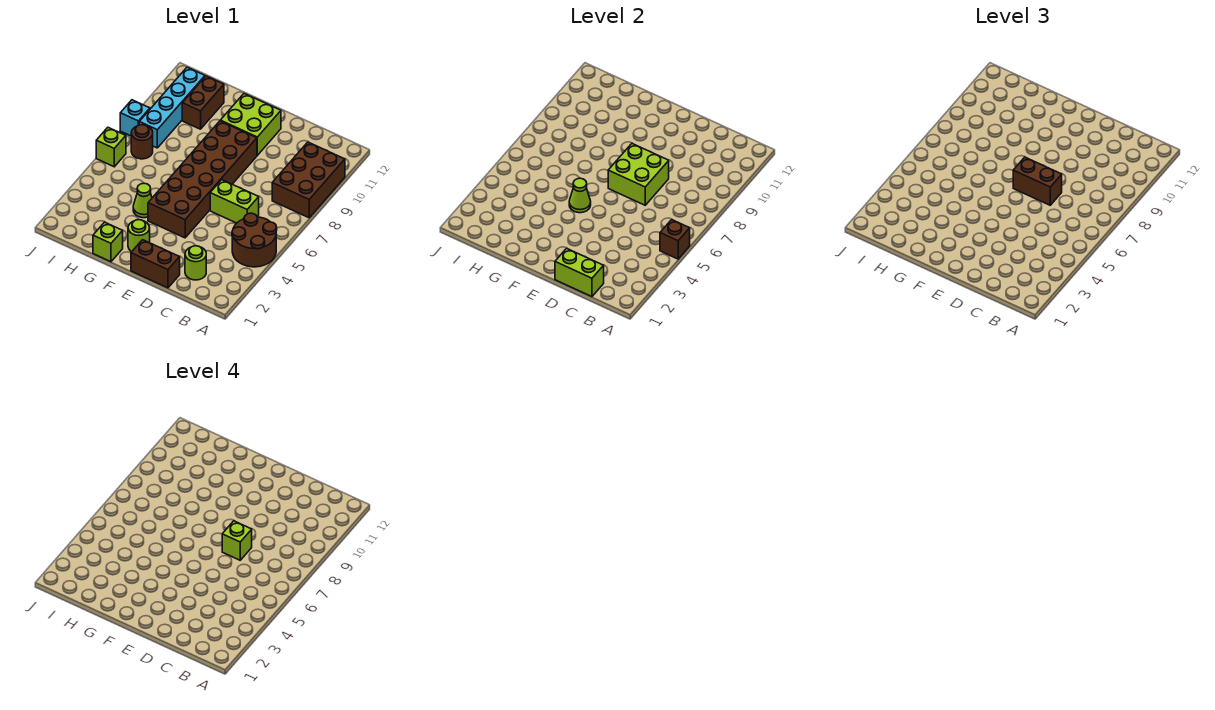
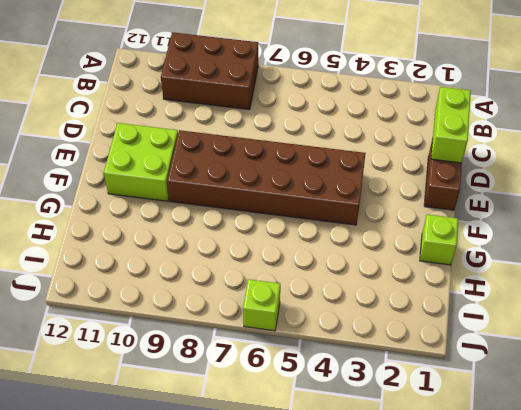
none -> brown 2x2 round brick [232,213,277,267]
none -> lime 1x1 round brick [185,246,206,280]
none -> lime 1x2 brick [210,180,259,223]

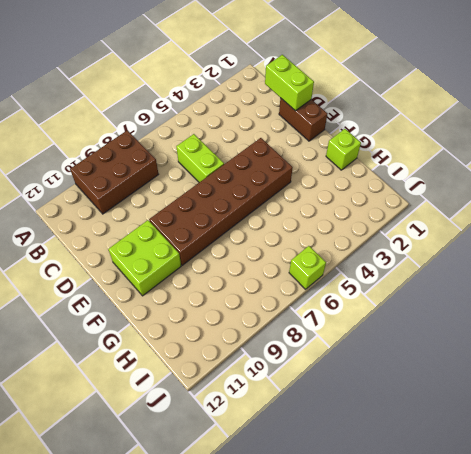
none -> brown 2x2 round brick [232,213,277,267]
none -> lime 1x1 round brick [185,246,206,280]
none -> lime 1x1 round brick [128,220,150,252]

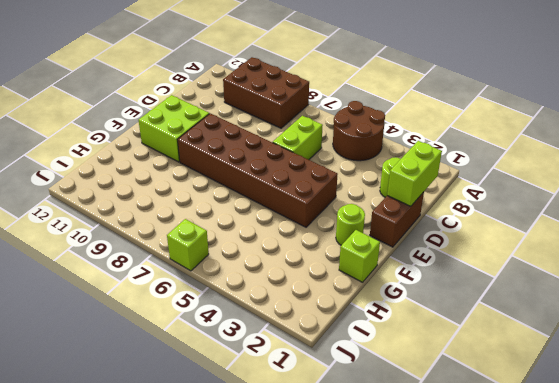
none -> lime 1x1 cone [133,183,152,218]
none -> brown 1x2 brick [182,76,224,129]
none -> brown 1x1 round brick [131,125,153,159]

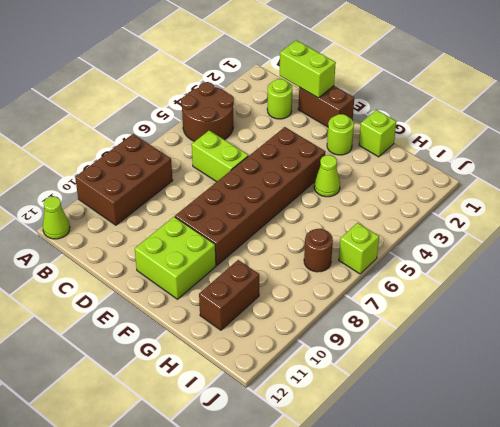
lime 1x1 cone [43,196,70,239] -> lime 1x1 cone moved to [569,178,591,213]
none -> cyan 1x4 brick [139,67,205,148]
none -> cyan 1x1 brick [120,100,150,136]
none -> brown 1x1 brick [660,220,690,259]

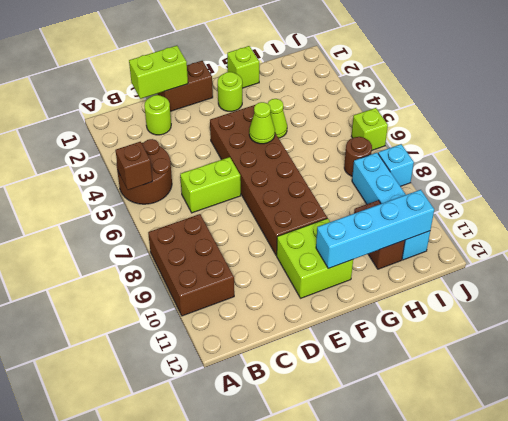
cyan 1x4 brick [316,190,434,268] -> none
none -> lime 2x2 brick [608,143,669,205]
none -> brown 1x2 brick [1013,157,1062,205]
none -> lime 1x1 brick [222,521,252,560]

